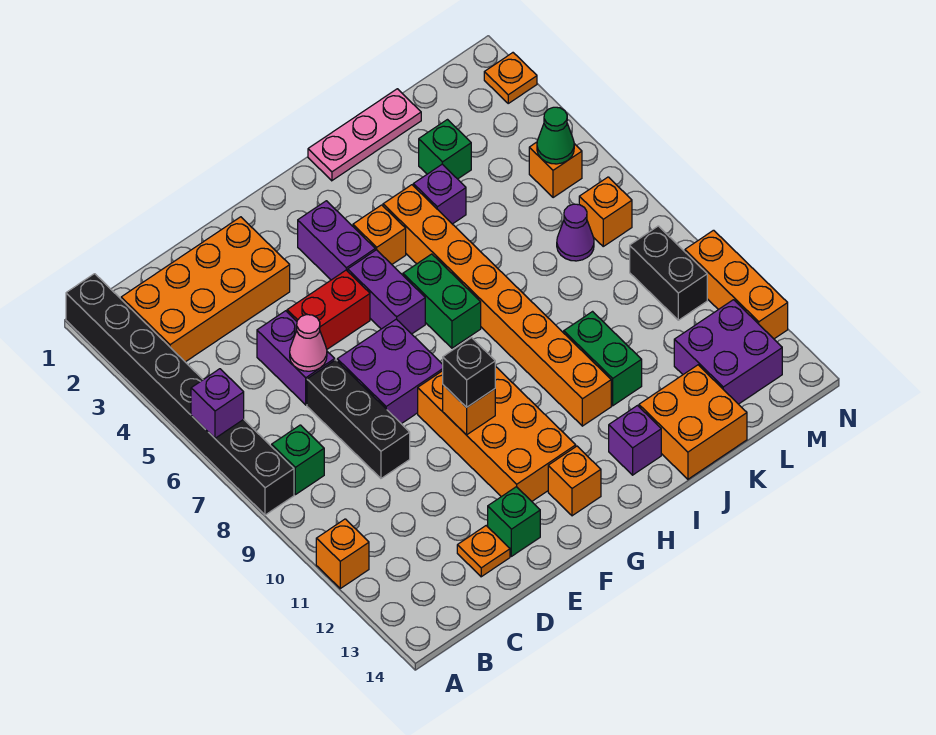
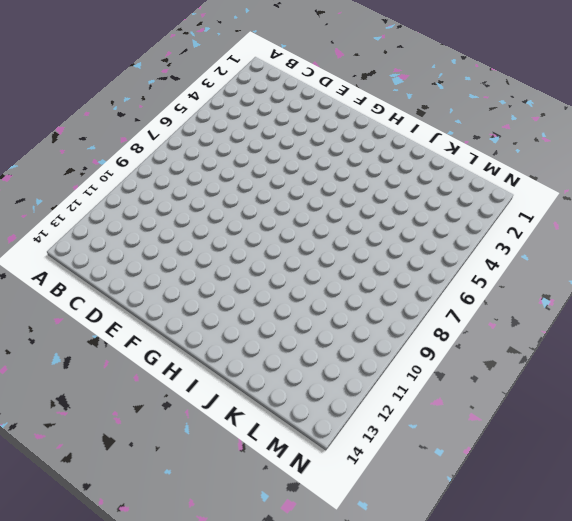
none -> black 1x8 brick [66,274,294,515]
none -> orange 1x1 brick [316,519,369,588]
none -> orange 2x4 brick [121,217,290,362]
none -> green 1x1 brick [272,425,324,495]

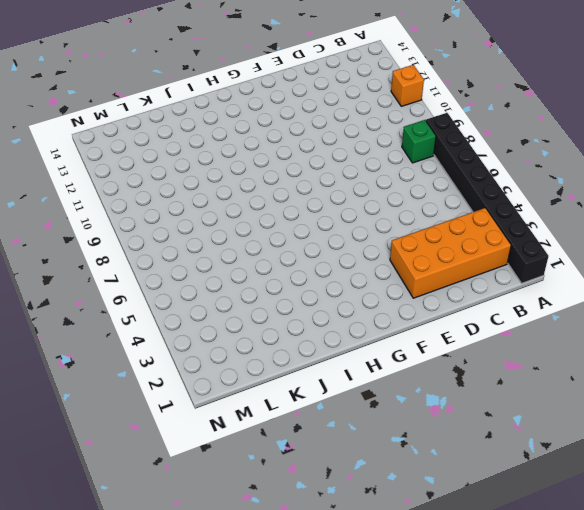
none -> purple 1x2 brick [257,311,335,405]
none -> black 1x3 brick [307,360,410,478]
none -> orange 1x1 plate [457,526,510,577]
none -> red 1x2 brick [287,270,370,349]

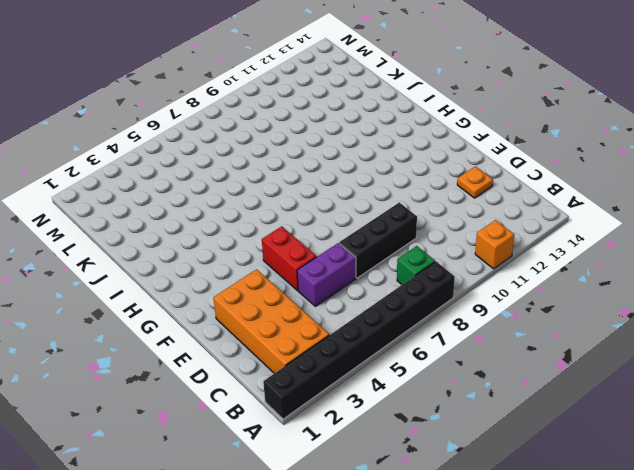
none -> purple 2x2 brick [337,319,443,424]
none -> green 1x1 brick [488,487,540,556]
none -> orange 2x4 brick [418,366,576,501]
none -> purple 1x2 brick [298,201,375,280]

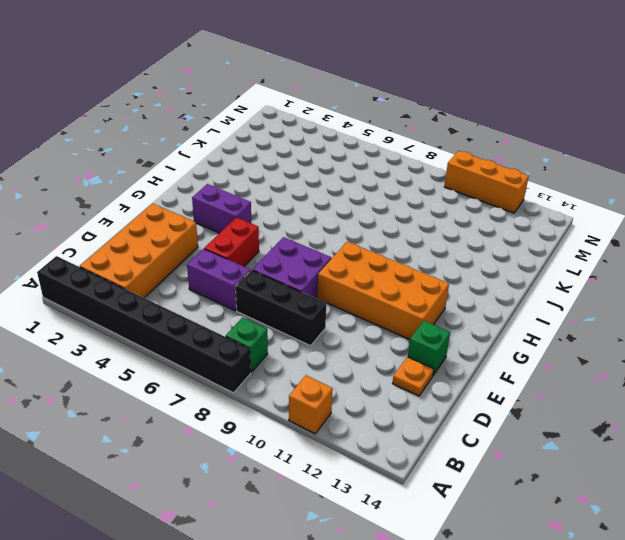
none -> purple 1x2 brick [348,250,425,334]
none -> orange 1x1 brick [548,446,601,516]
none -> orange 1x1 brick [353,205,406,264]
none -> green 1x2 brick [403,254,481,348]

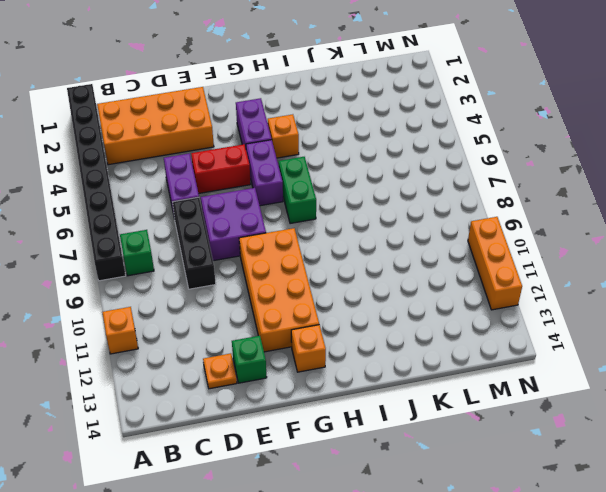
none -> pink 1x3 plate [308,89,421,181]
none -> orange 1x8 brick [383,185,611,426]
none -> purple 1x1 brick [609,406,661,475]
none -> purple 1x1 brick [413,164,466,224]

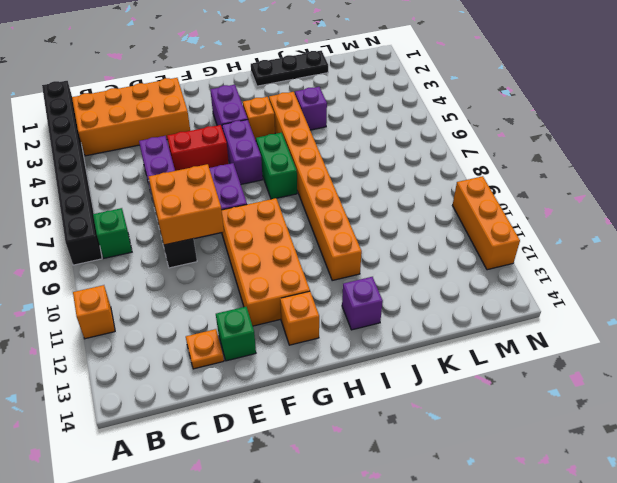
orange 2x2 brick [149,164,224,245] -> orange 2x2 brick moved to [639,365,747,479]
black 1x3 plate [251,51,328,86] -> pink 1x3 plate [308,89,421,181]
none -> green 1x2 brick [564,312,642,406]
none -> green 1x1 brick [419,120,471,179]
none -> purple 1x1 cone [557,204,594,261]
none -> purple 2x2 brick [674,300,782,404]

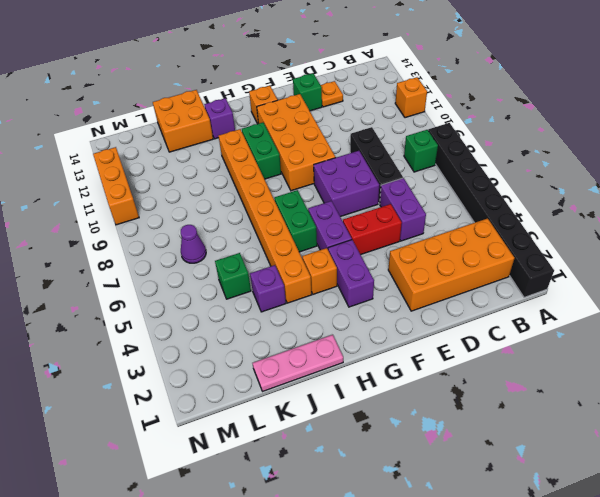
green 1x2 brick [242,123,281,179] -> green 1x2 brick moved to [564,312,642,406]
green 1x1 brick [215,253,251,299] -> green 1x1 brick moved to [419,120,471,179]
none -> purple 2x2 brick [674,300,782,404]
none -> orange 1x1 brick [529,142,582,198]
none -> orange 1x1 brick [579,177,632,246]
none -> black 1x2 brick [630,226,707,320]

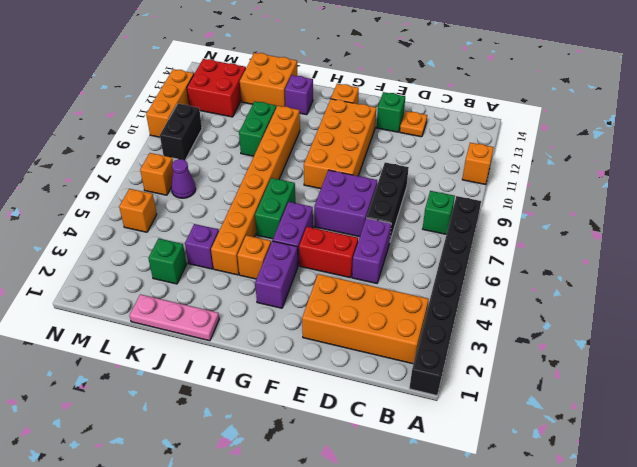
red 2x2 brick [187,59,246,117] -> purple 2x2 brick [674,300,782,404]
none -> orange 1x1 plate [484,53,537,103]
none -> purple 1x1 brick [191,369,244,438]
none -> pink 1x1 cone [290,315,327,371]
none -> orange 1x1 brick [443,385,495,435]

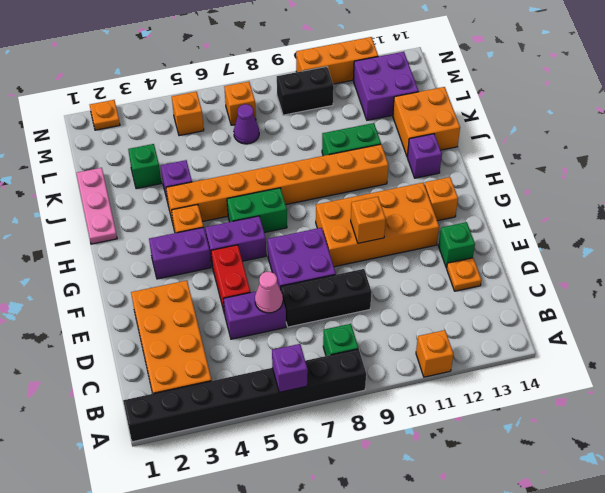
none -> green 1x1 cone [537,107,574,164]
none -> black 1x1 brick [443,338,495,407]

